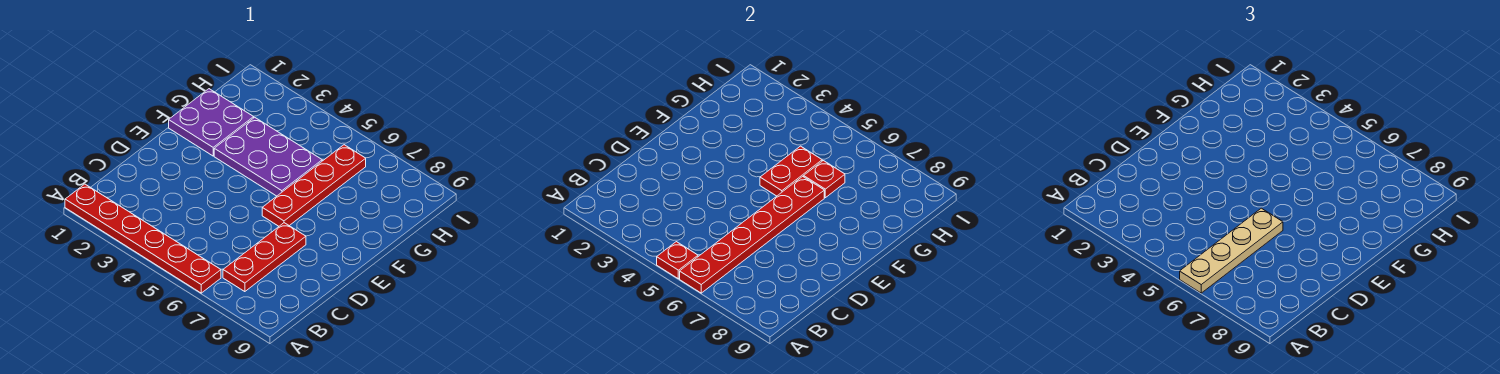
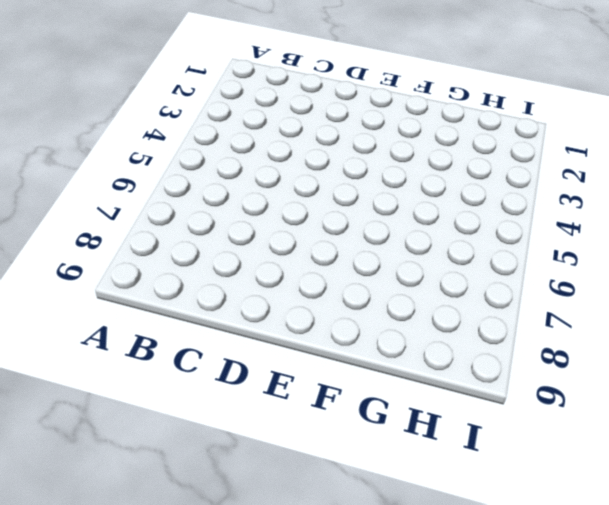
none -> red 1x6 plate [65,184,221,293]
none -> red 1x3 plate [223,223,306,292]

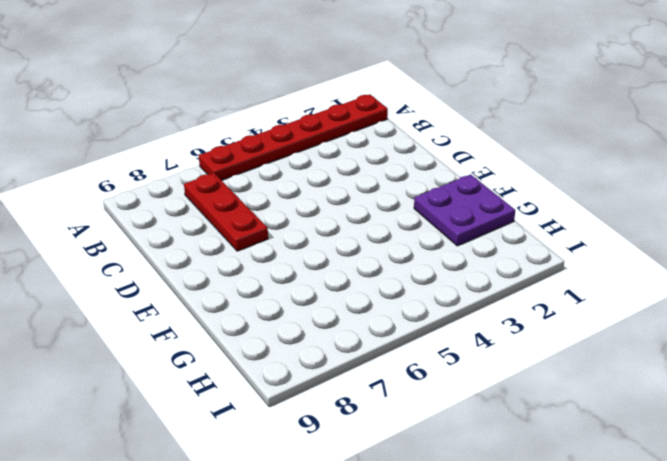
none -> red 1x4 plate [262,145,366,226]
none -> purple 2x3 plate [214,117,322,196]

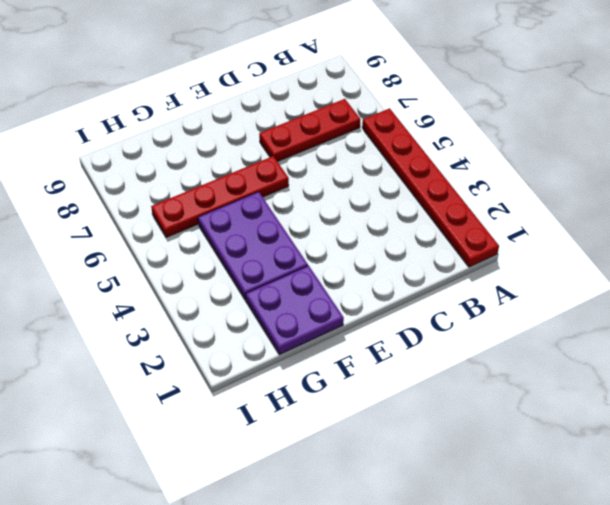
none -> red 1x1 plate [657,242,698,279]
none -> red 1x6 plate [680,176,824,293]

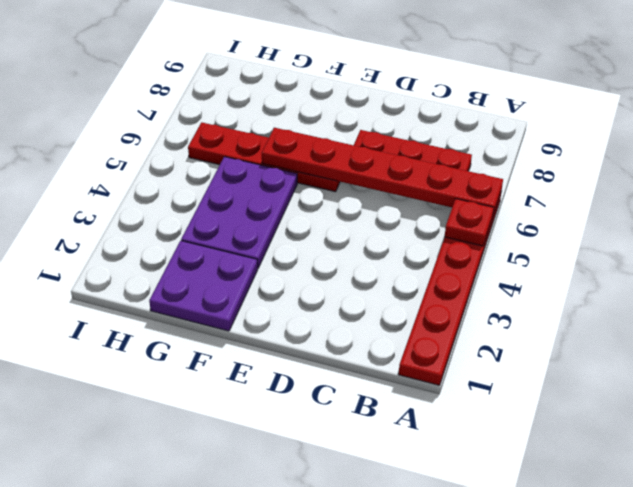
none -> red 1x2 plate [760,146,822,196]
none -> red 1x1 plate [804,161,845,198]

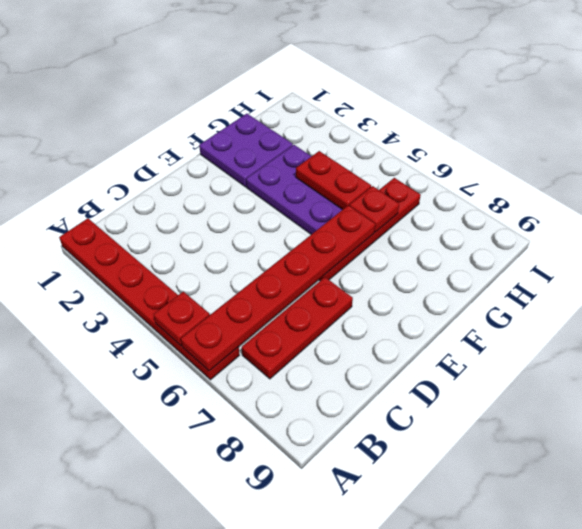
red 1x2 plate [296,151,371,210] -> red 1x2 plate turned to [760,146,822,196]
none -> tan 1x4 plate [1180,208,1283,293]

